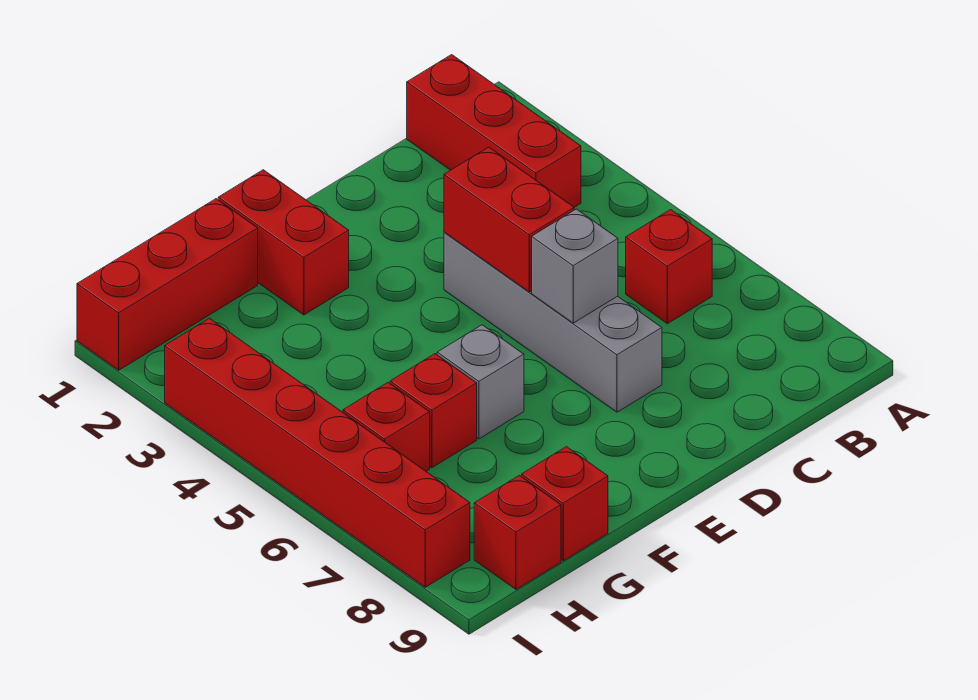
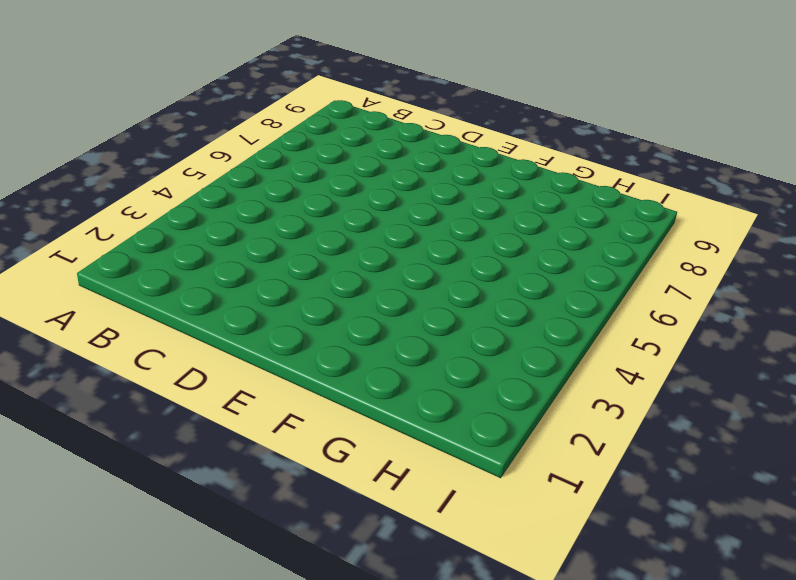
none -> red 1x3 brick [407,55,581,207]
none -> red 1x1 brick [626,210,712,324]
none -> grey 1x4 brick [444,232,662,412]

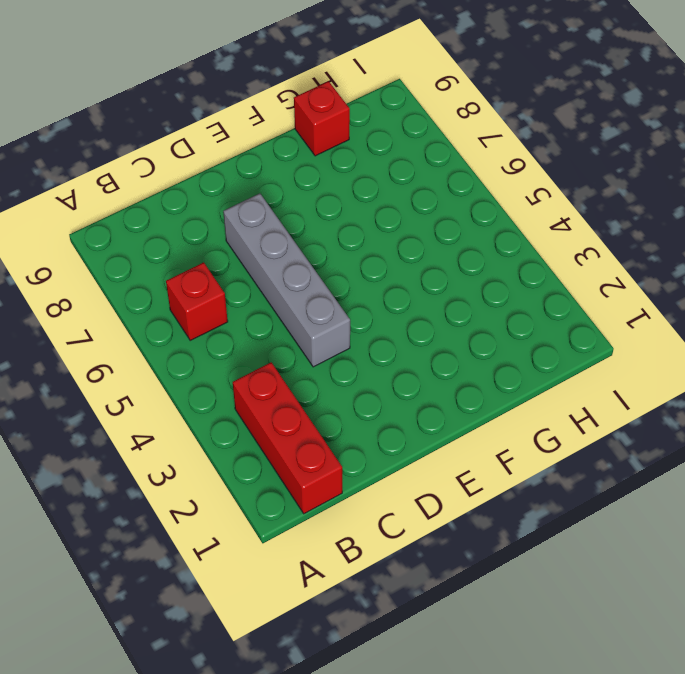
none -> red 1x2 brick [218,170,349,315]
none -> grey 1x1 brick [437,325,524,439]
none -> red 1x3 brick [77,199,258,370]

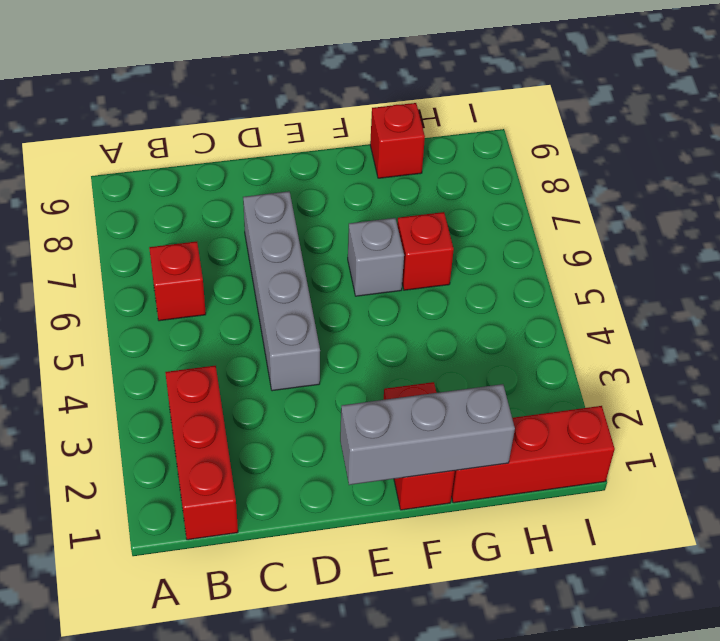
grey 1x3 brick [340,384,515,485] -> none
none -> red 1x1 brick [343,383,430,471]
none -> red 1x1 brick [474,475,561,590]
none -> red 1x6 brick [165,318,470,587]

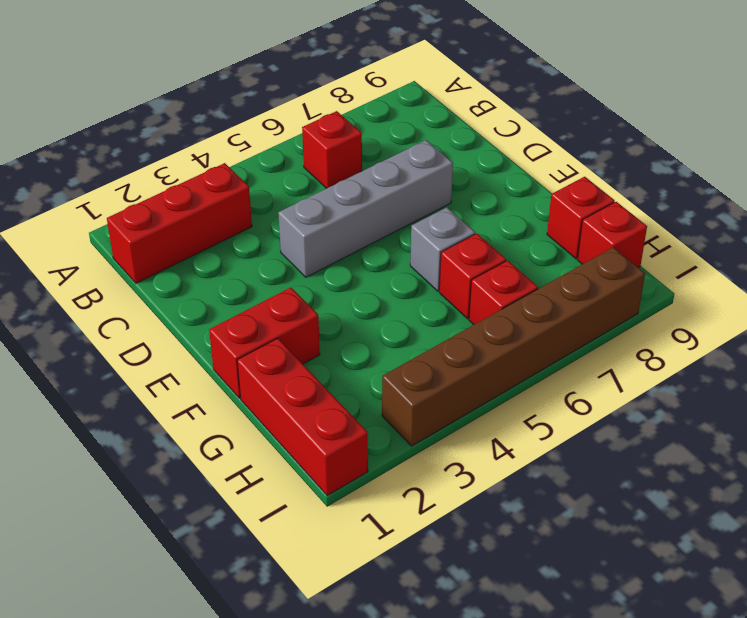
brown 1x6 brick [382,247,645,446] -> red 1x6 brick [165,318,470,587]
none -> red 1x2 brick [444,147,574,292]
none -> grey 1x1 brick [532,209,618,323]

